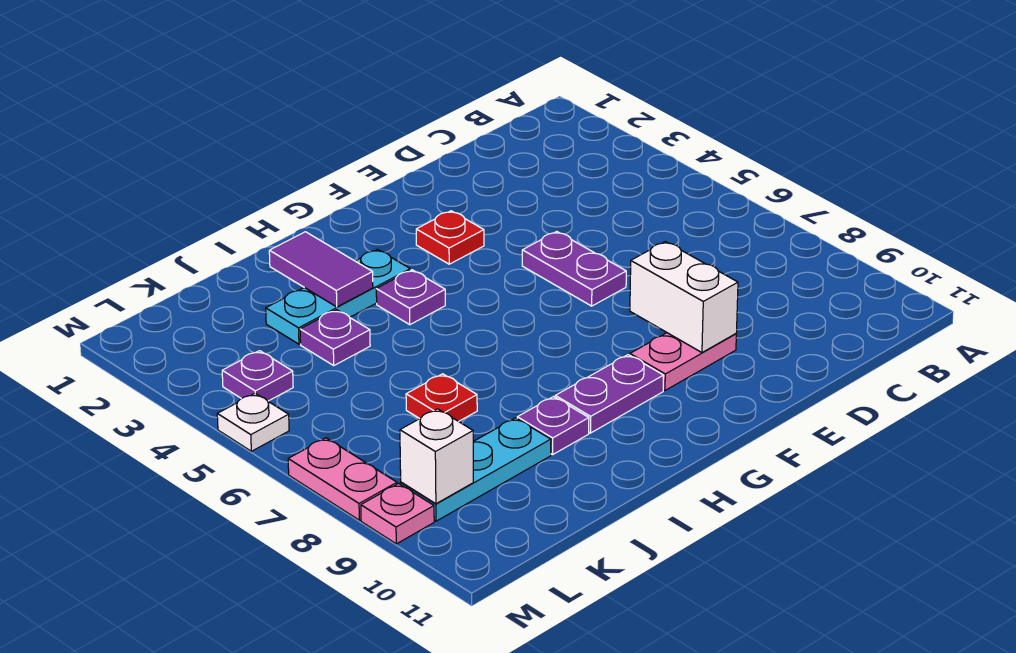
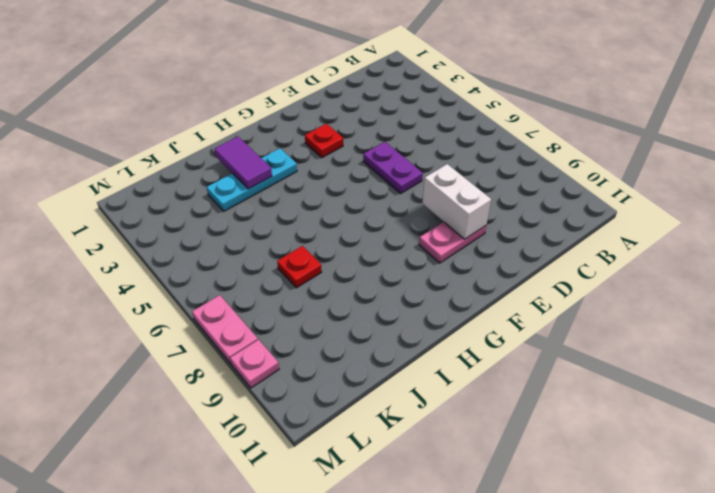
none -> purple 1x2 plate [555,355,664,433]
none -> purple 1x1 plate [376,270,445,325]
none -> purple 1x1 plate [517,397,589,455]

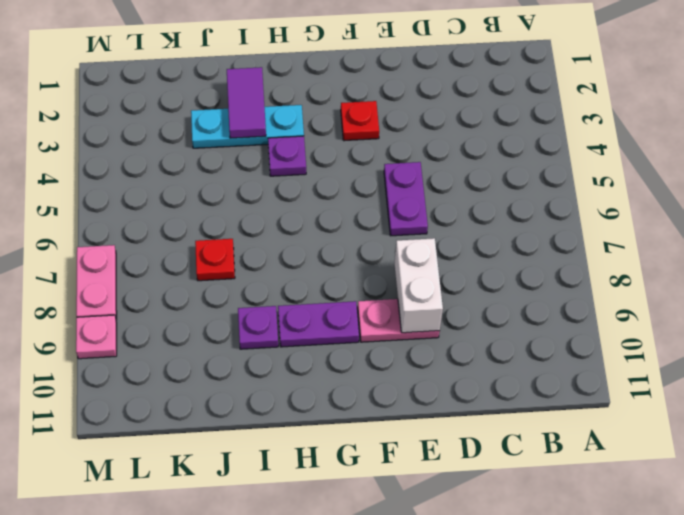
none -> purple 1x1 plate [300,310,370,365]
none -> cyan 1x3 plate [401,418,551,521]
none -> purple 1x1 plate [222,351,293,401]

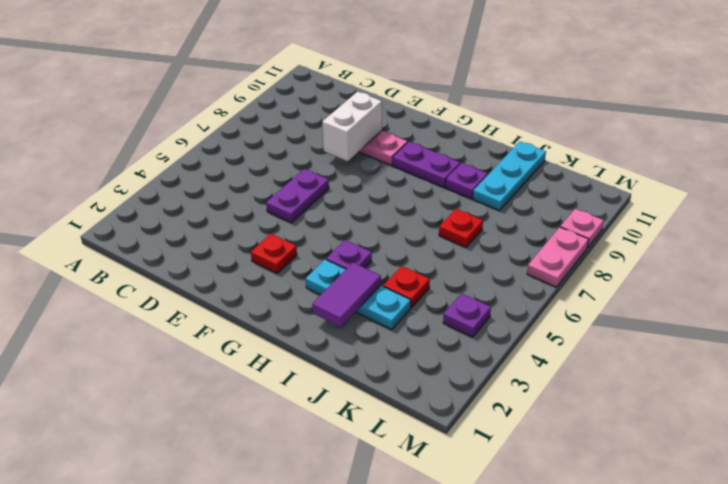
red 1x1 plate [383,266,430,308] -> purple 1x1 plate [300,310,370,365]
cyan 1x3 plate [473,141,546,211] -> cyan 1x3 plate turned to [401,418,551,521]
none -> white 1x1 plate [217,393,289,451]
none -> white 1x1 brick [400,409,473,504]

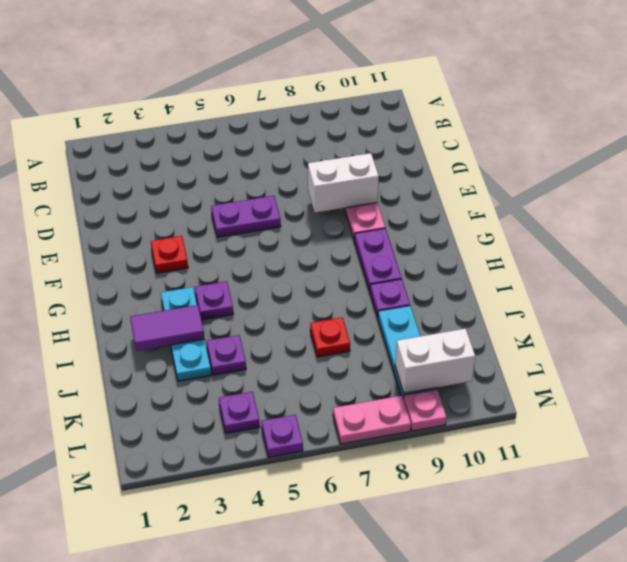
white 1x2 brick [395,329,475,393] -> white 1x1 brick [400,409,473,504]
purple 1x1 plate [261,415,303,457] -> white 1x1 plate [217,393,289,451]

